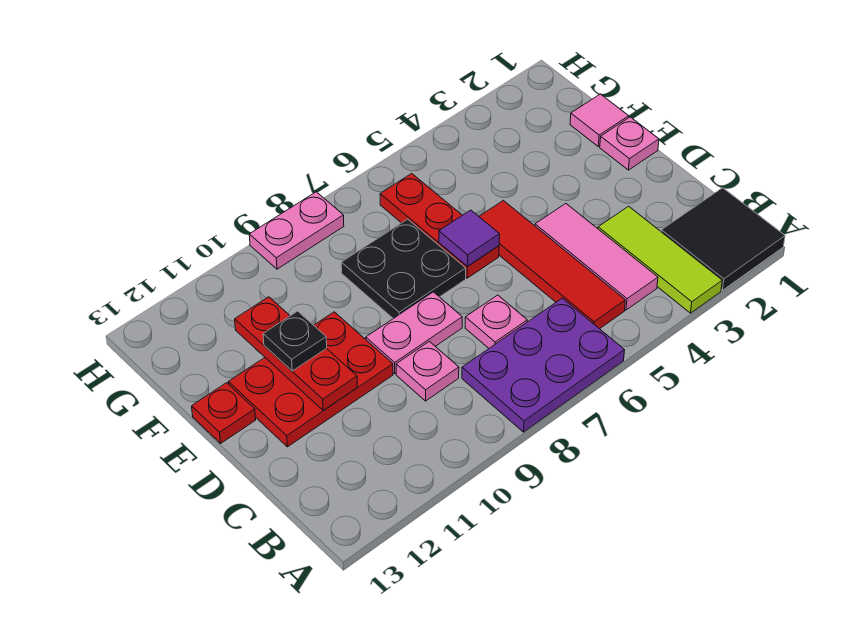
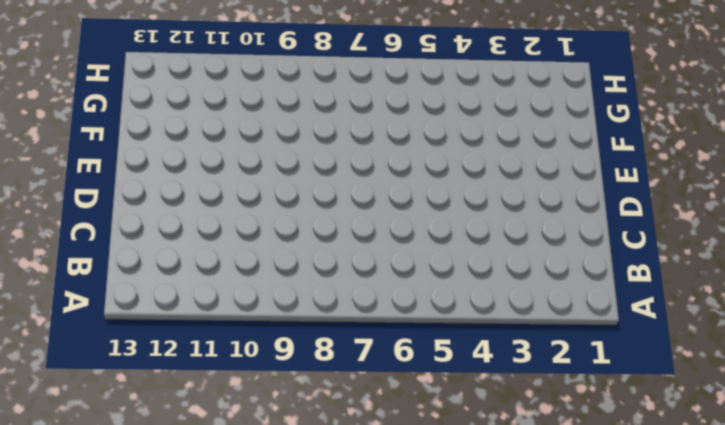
none -> black 2x2 tile [661,188,785,290]
none -> lime 1x3 tile [598,206,722,313]
none -> purple 2x3 plate [462,298,625,432]

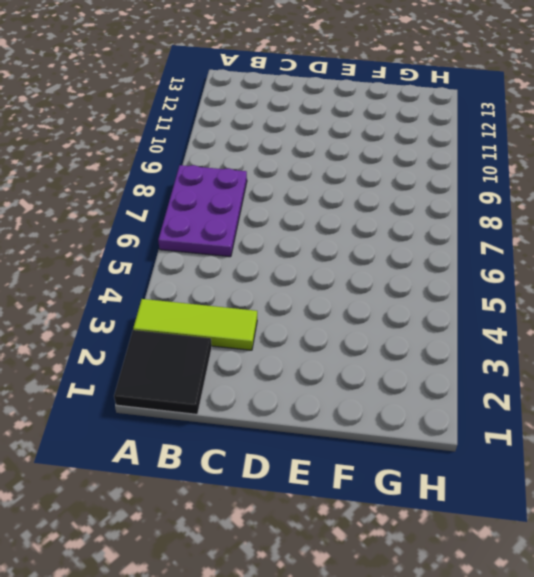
none -> pink 1x3 tile [535,204,658,310]
none -> red 1x4 tile [479,200,625,329]
none -> pink 1x1 plate [465,295,527,348]

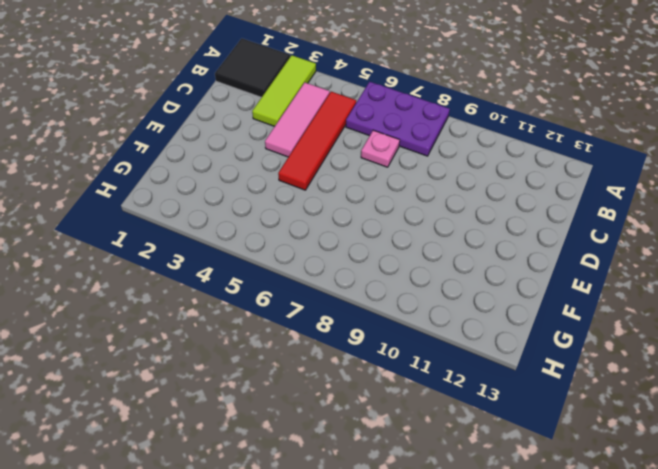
none -> pink 1x1 plate [396,342,459,401]
none -> pink 1x2 plate [366,292,462,374]
none -> red 2x3 plate [229,312,393,447]

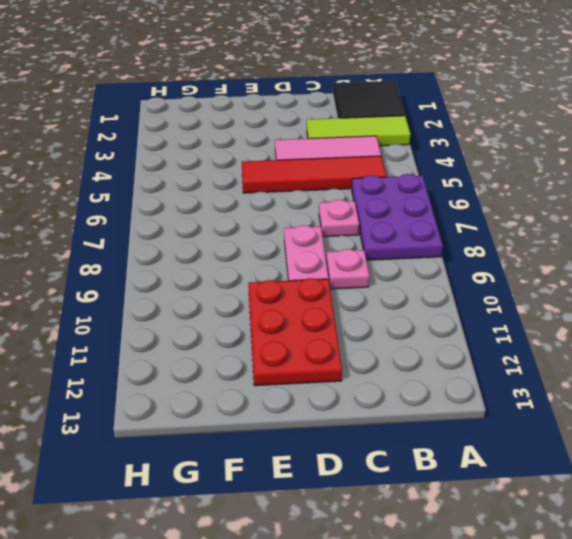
none -> pink 1x1 plate [600,117,659,170]
none -> red 1x3 plate [380,173,499,278]
none -> black 2x2 plate [341,219,466,319]

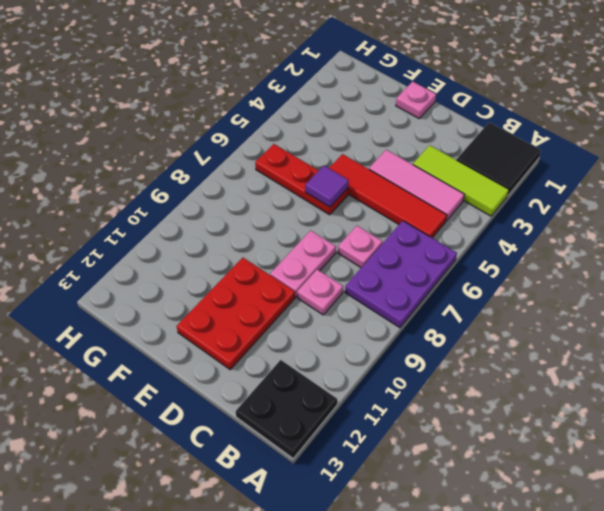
black 2x2 plate [236,360,337,458] -> black 2x2 plate moved to [341,219,466,319]
none -> red 1x1 plate [192,383,256,443]
none -> pink 1x1 tile [570,94,629,147]
none -> pink 1x2 plate [249,192,344,269]

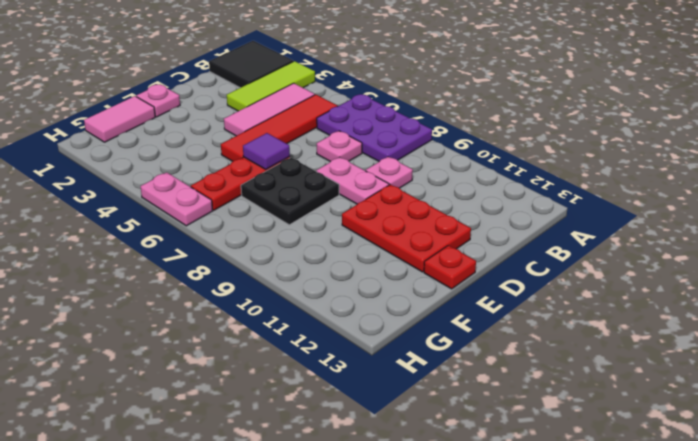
pink 1x2 tile [84,96,155,142] -> pink 1x1 tile [570,94,629,147]
pink 1x2 plate [140,172,213,226] -> pink 1x2 plate moved to [249,192,344,269]
none -> red 1x3 plate [235,297,357,411]
none -> black 1x1 plate [263,311,327,371]

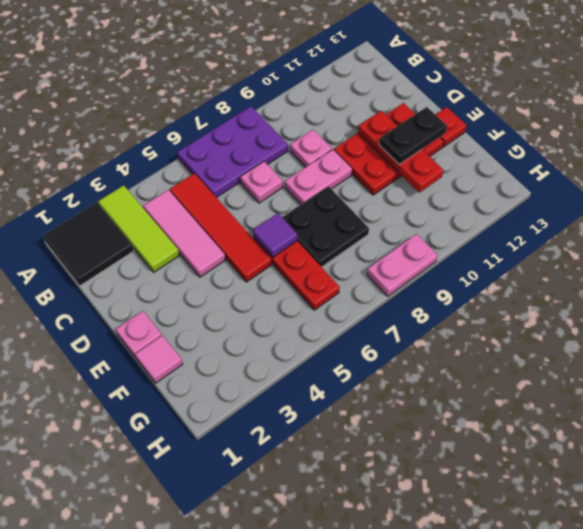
black 1x2 plate [379,107,447,164] -> black 1x1 plate [263,311,327,371]

